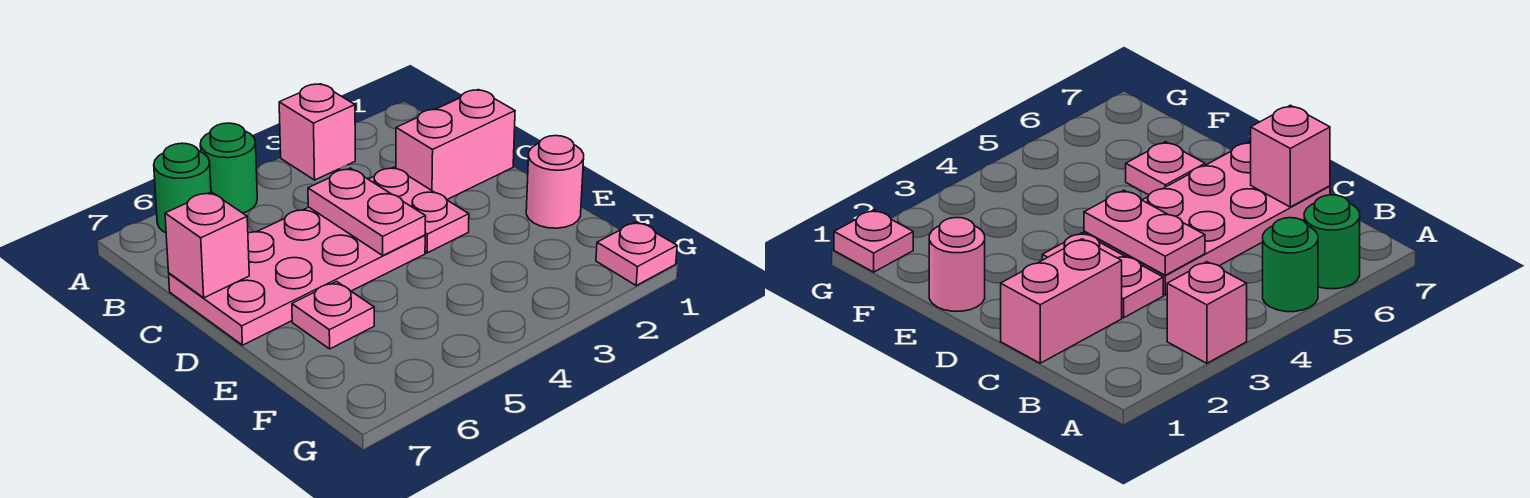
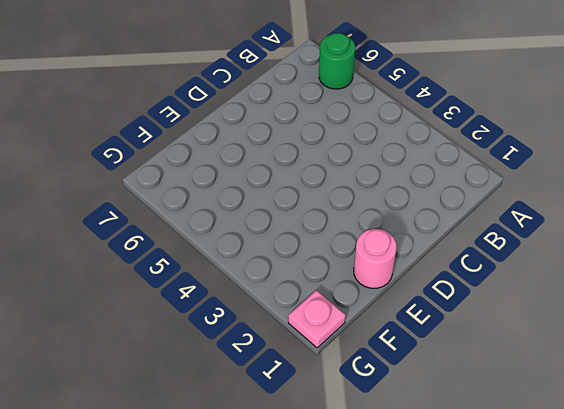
none -> pink 1x1 brick [279,84,355,180]
none -> green 1x1 round brick [200,123,257,213]

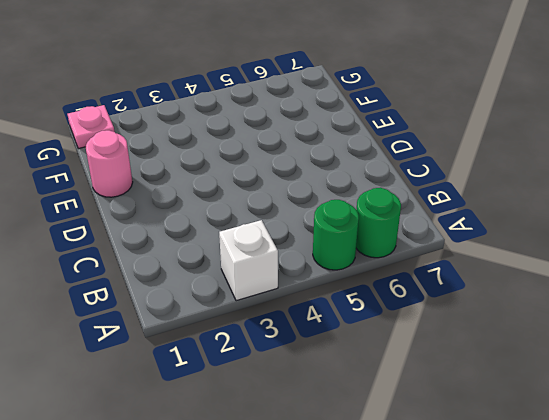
white 1x1 brick [219,220,278,301] -> pink 1x1 brick [279,84,355,180]
none -> pink 1x2 brick [396,90,515,199]
none -> pink 1x2 plate [368,167,469,253]

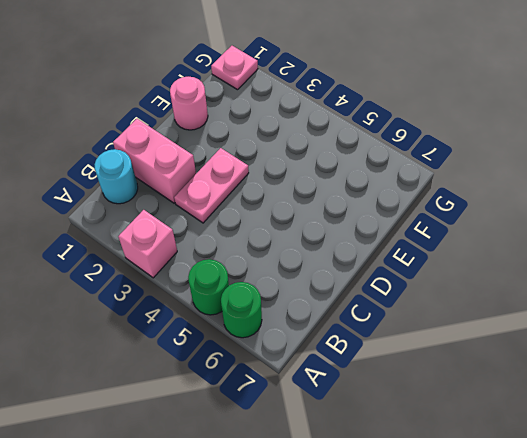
cyan 1x1 round brick [94,149,138,204] -> none
none -> pink 2x4 plate [169,207,425,345]
none -> pink 1x1 plate [292,282,374,349]

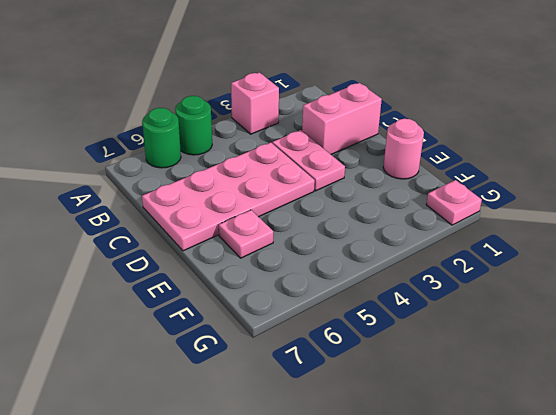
none -> pink 1x2 plate [308,168,426,255]
none -> pink 1x1 brick [165,192,249,298]

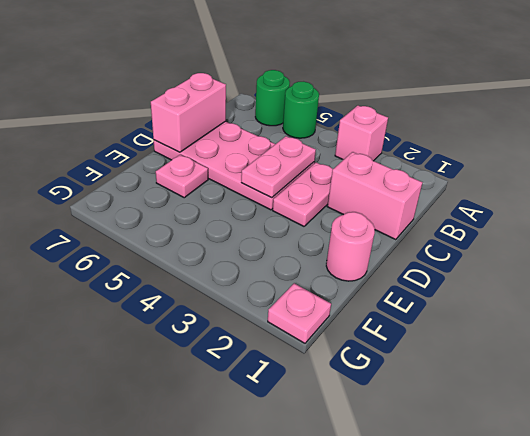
pink 1x2 brick [151,73,226,152] -> pink 1x1 brick [165,192,249,298]

